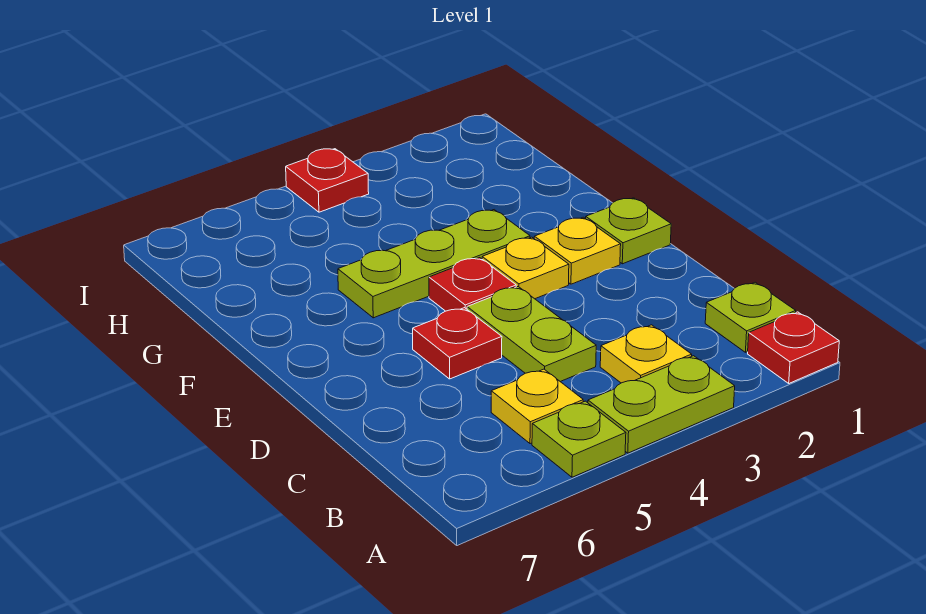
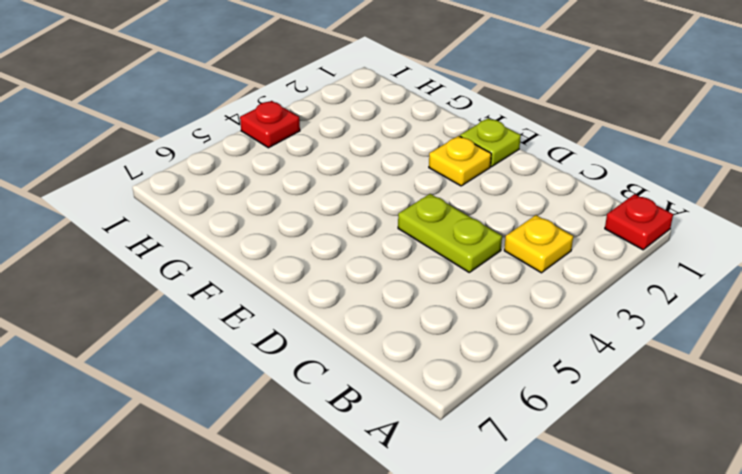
none -> lime 1x2 plate [588,356,735,453]
none -> lime 1x1 plate [532,401,626,477]
none -> lime 1x1 plate [705,282,796,352]

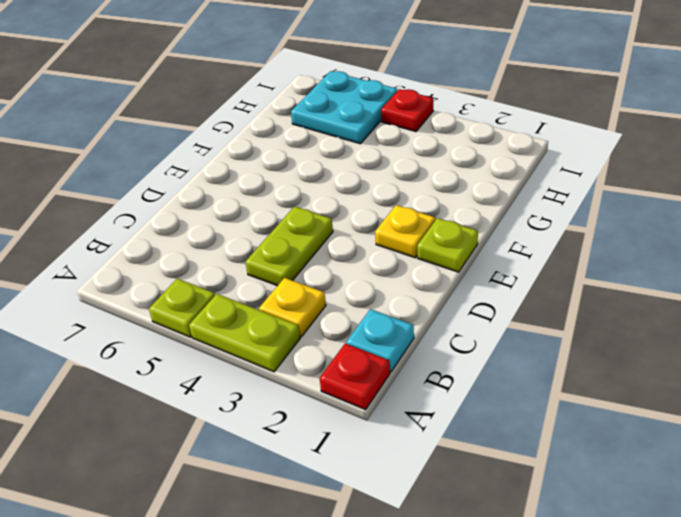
cyan 1x1 plate [346,309,414,372] -> lime 1x1 plate [705,282,796,352]
cyan 2x2 plate [291,71,397,144] -> none
none -> yellow 1x1 plate [491,369,583,444]
none -> red 1x1 plate [413,308,502,379]
none -> yellow 1x1 plate [482,237,569,299]

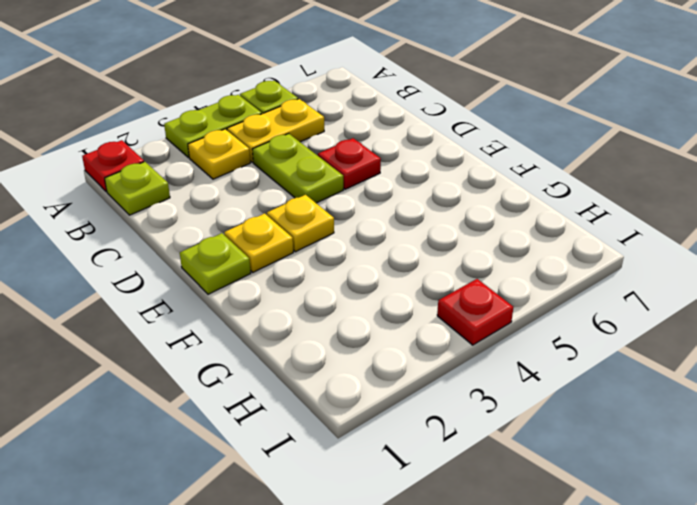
yellow 1x2 plate [227,99,324,162] -> yellow 1x1 plate [491,369,583,444]
none -> red 1x1 plate [429,258,516,311]
none -> lime 1x3 plate [338,210,530,318]

